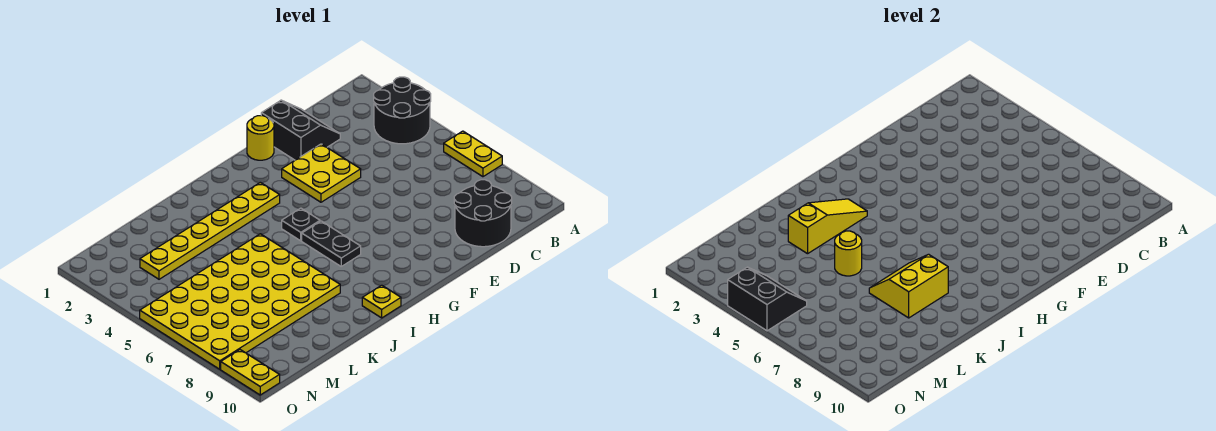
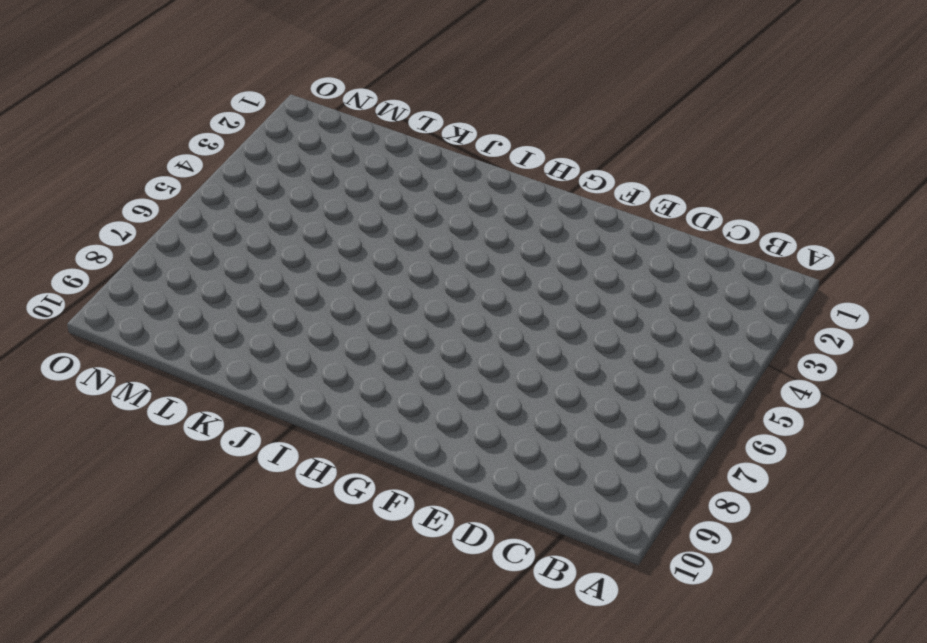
none -> black 2x2 round brick [374,77,431,144]
none -> yellow 1x2 plate [444,131,502,177]
none -> black 2x2 round brick [454,180,512,247]

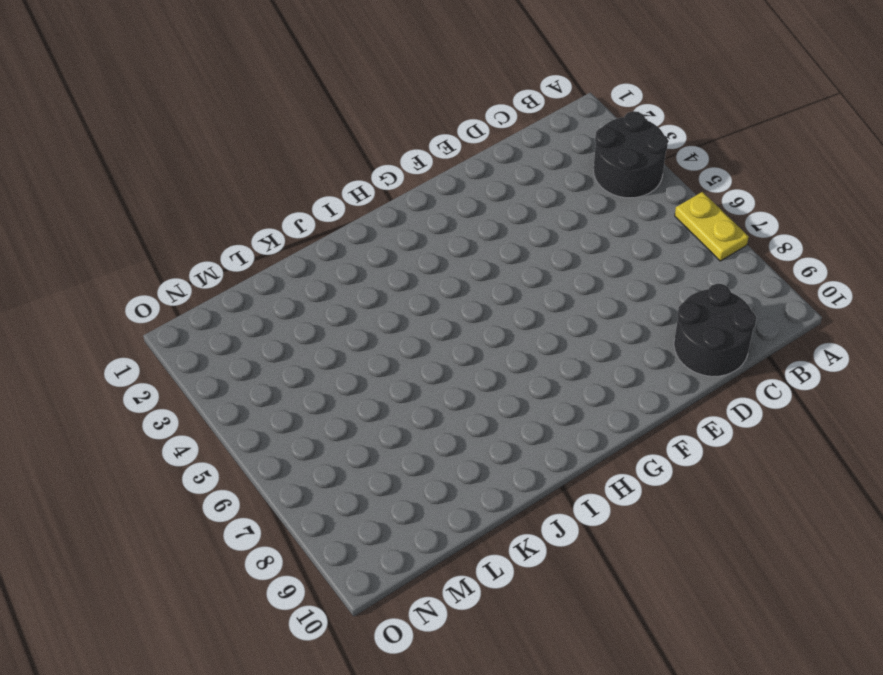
none -> black 2x2 slope [261,100,340,160]
none -> yellow 2x2 plate [282,144,361,202]
none -> yellow 1x1 round brick [247,116,274,160]

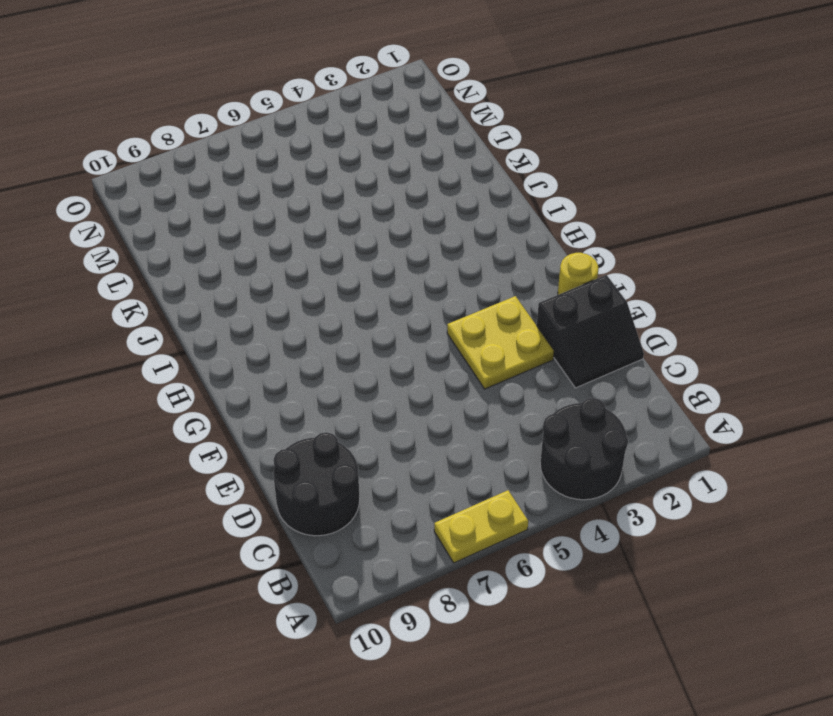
none -> yellow 1x6 plate [140,182,280,279]
none -> black 1x1 plate [282,208,320,241]
none -> black 1x2 plate [302,221,361,266]

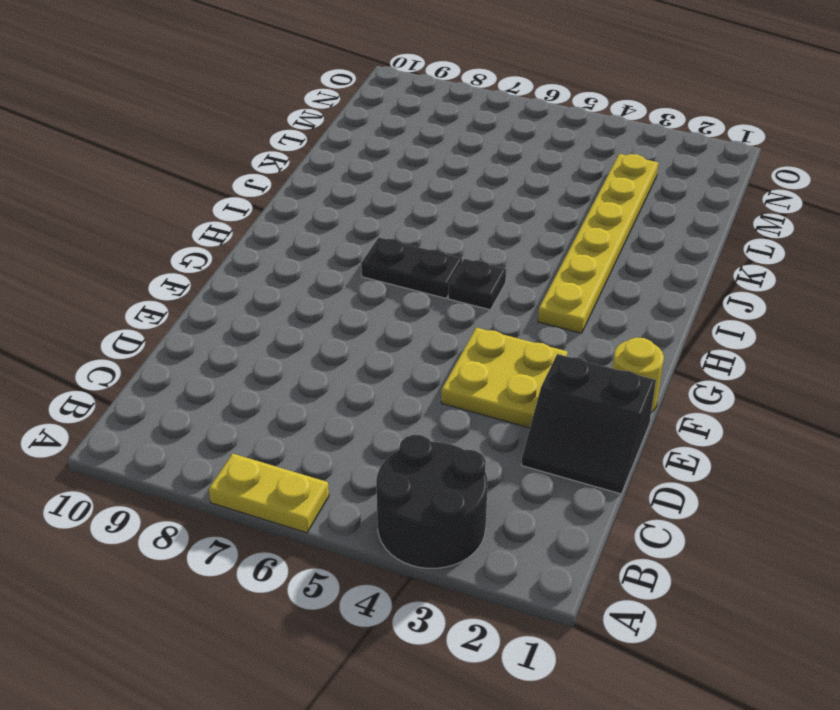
none -> black 2x2 round brick [454,180,512,247]
none -> yellow 1x1 plate [362,285,401,318]
none -> yellow 4x6 plate [140,234,340,369]

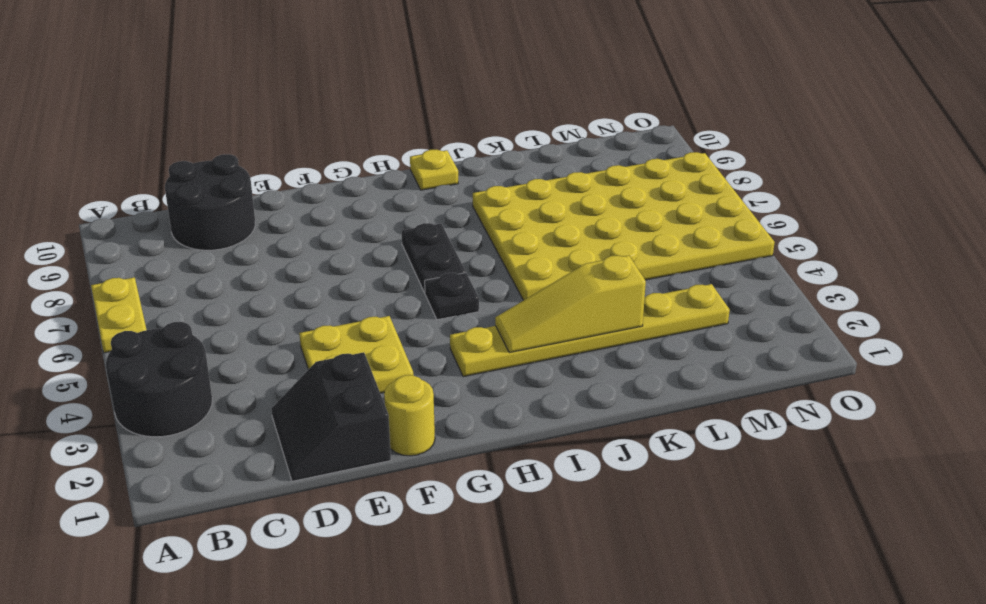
none -> yellow 1x2 plate [221,350,280,395]
none -> yellow 2x2 slope [869,254,948,318]
none -> yellow 1x1 round brick [835,231,862,276]

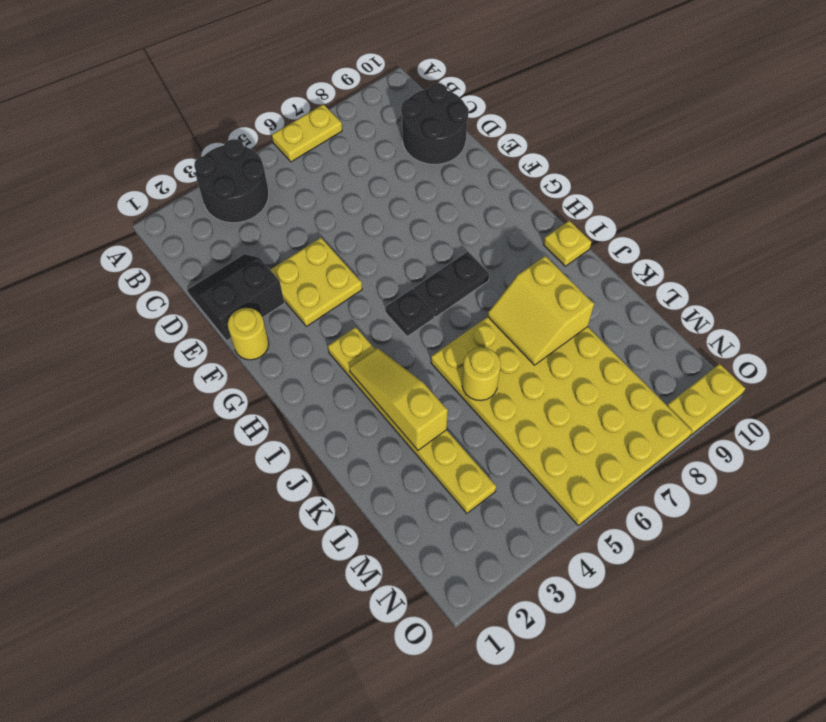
none -> black 2x2 slope [728,267,807,331]

